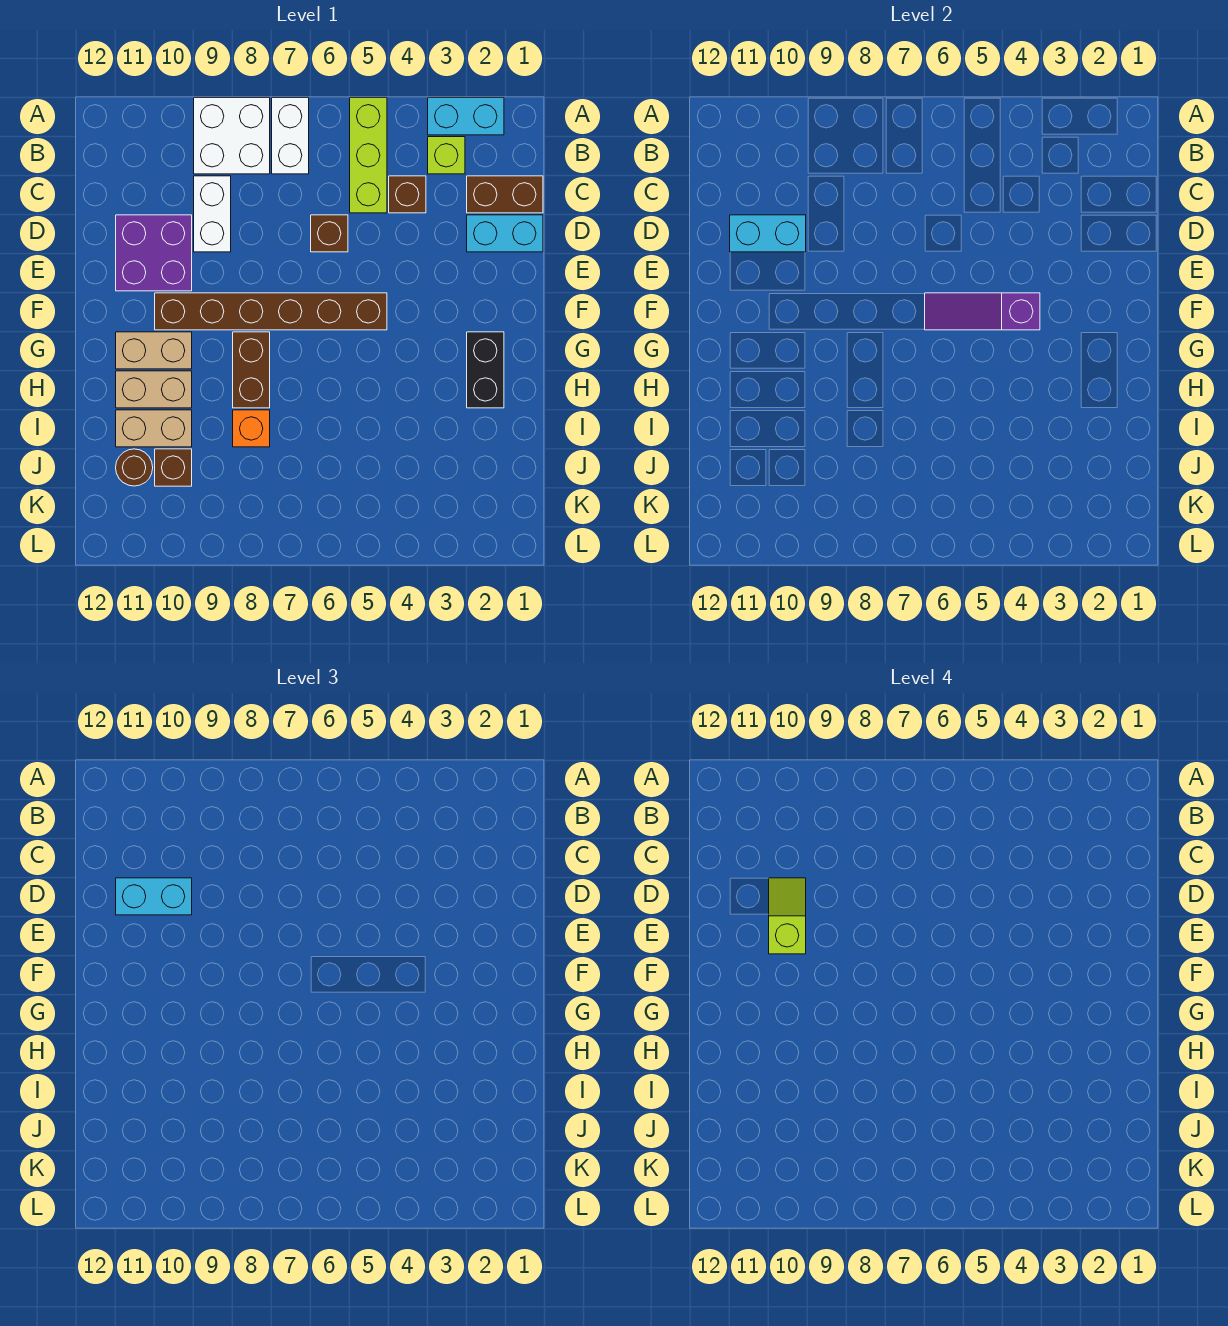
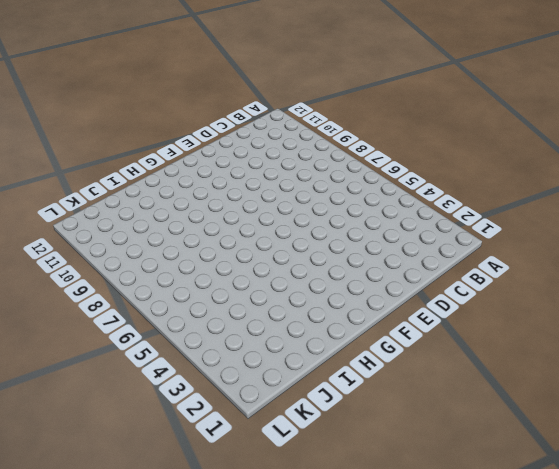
none -> cyan 1x2 brick [428,98,504,135]
none -> lime 1x3 brick [350,98,387,213]
none -> white 1x2 brick [272,98,309,174]

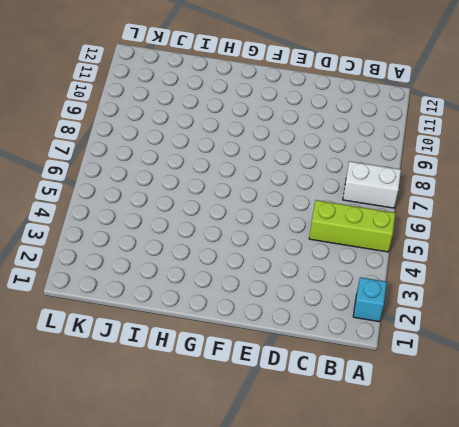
cyan 1x1 brick [353,277,387,322] -> cyan 1x2 brick [428,98,504,135]
none -> white 2x2 brick [194,98,270,174]
none -> lime 1x1 brick [428,137,465,174]
none -> brown 1x2 brick [467,176,543,213]

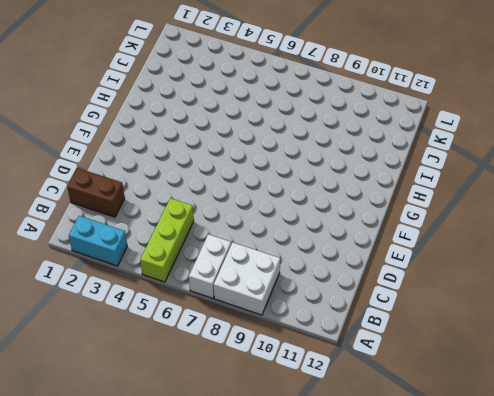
none -> lime 1x1 brick [428,137,465,174]
none -> brown 1x1 brick [389,176,426,213]
none -> white 1x2 brick [194,176,231,252]

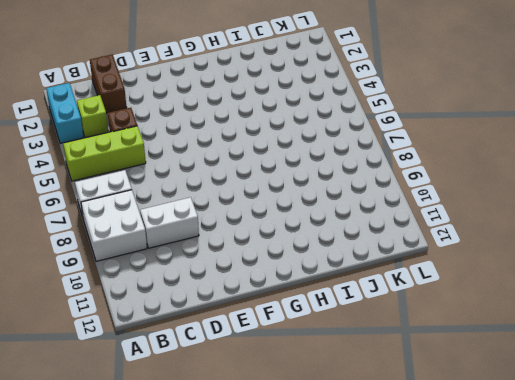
none -> cyan 1x2 brick [467,215,543,252]
none -> brown 1x1 brick [311,215,348,252]
none -> purple 2x2 brick [116,215,192,291]

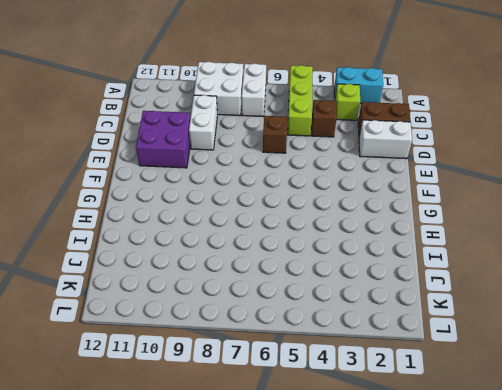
white 1x2 brick [359,120,412,159] -> cyan 1x2 brick [467,215,543,252]
none -> brown 1x6 brick [155,293,387,330]
none -> black 1x2 brick [467,332,504,408]
none -> brown 1x2 brick [233,332,270,408]

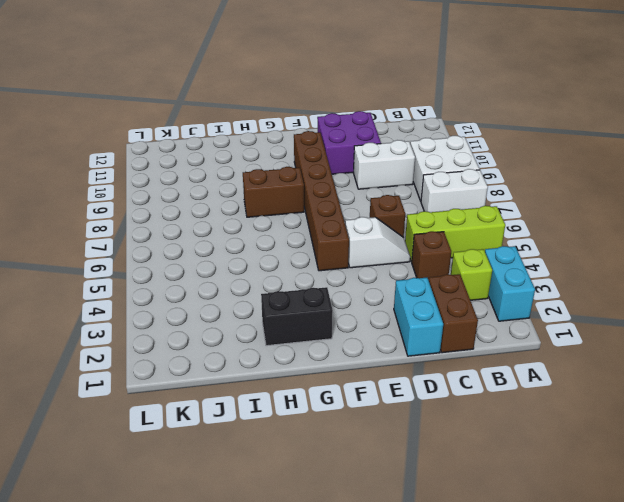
white 1x2 slope [345,217,410,268] -> none
none -> tan 1x2 brick [116,332,192,369]
none -> tan 1x2 brick [116,371,192,408]
none -> orange 1x1 brick [233,410,270,447]

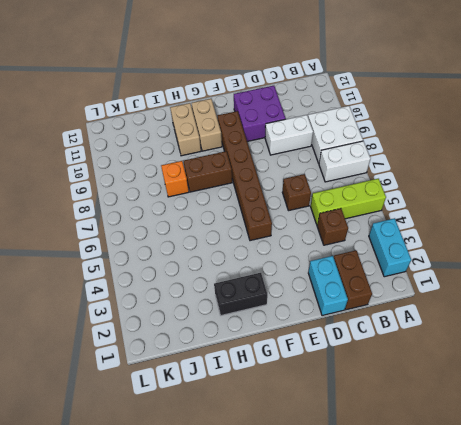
none -> lime 1x1 brick [428,137,465,174]
none -> tan 1x2 brick [116,410,192,447]
none -> brown 1x1 brick [155,449,192,486]

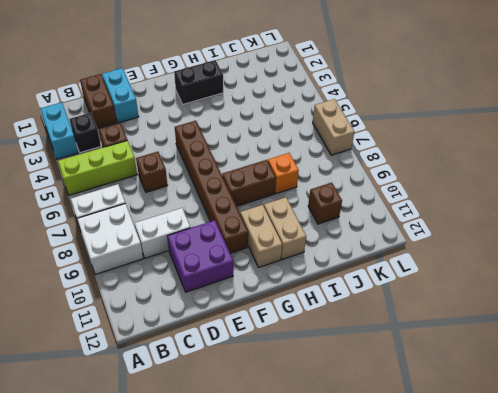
black 1x1 brick [69,113,101,152] -> lime 1x1 brick [428,137,465,174]
tan 1x2 brick [313,99,354,155] -> tan 1x2 brick moved to [116,410,192,447]
none -> brown 1x1 round brick [116,449,153,486]
none -> cyan 1x2 brick [730,215,806,252]
none -> purple 1x3 slope [925,293,1040,330]

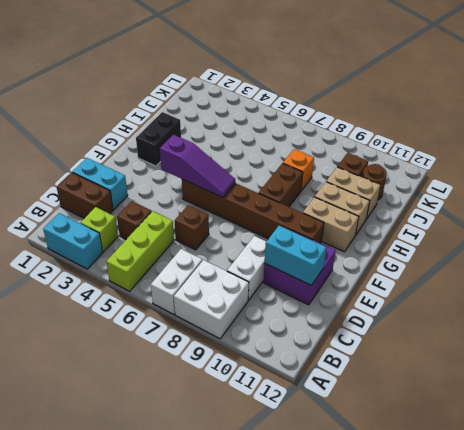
none -> cyan 1x2 brick [116,878,192,915]
none -> lime 1x2 slope [769,878,806,954]

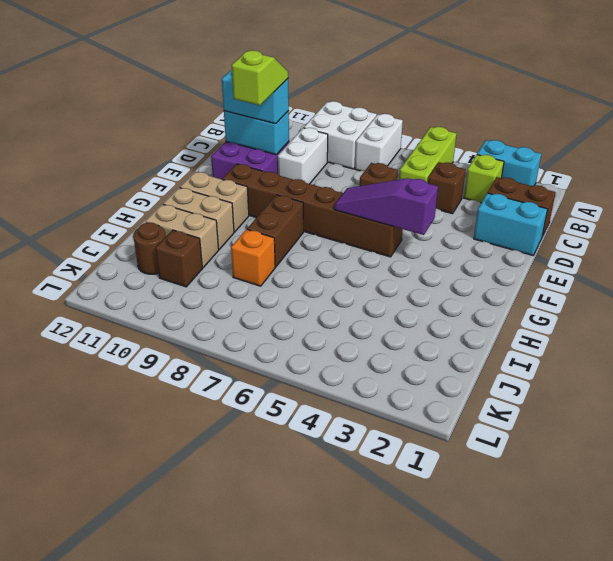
none -> black 1x2 brick [467,332,504,408]

